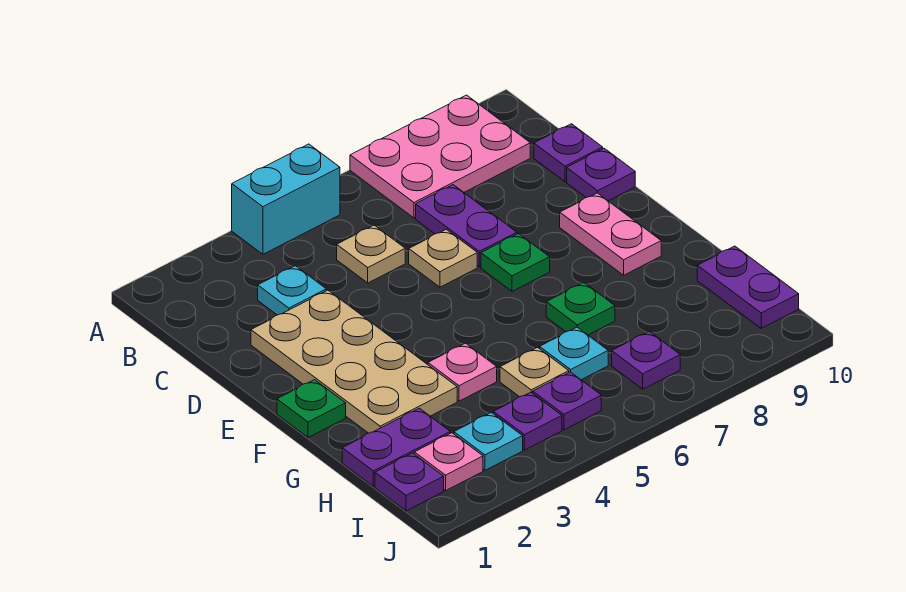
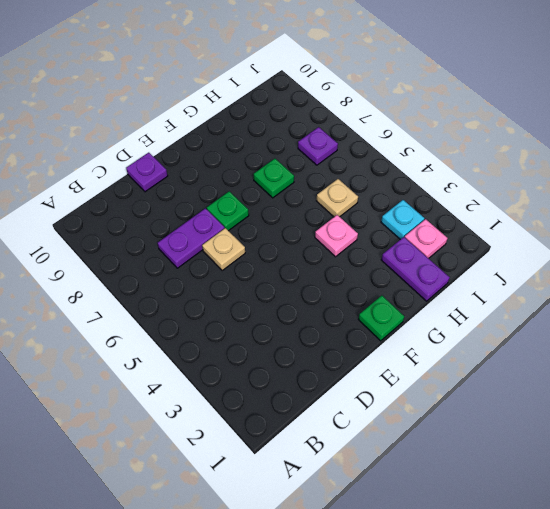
none -> cyan 1x2 brick [232,144,340,254]
none -> pink 2x3 plate [350,95,530,218]
none -> cyan 1x1 plate [258,266,326,315]

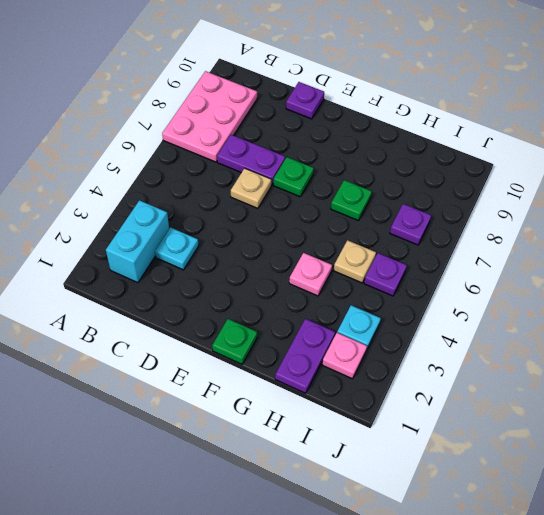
cyan 1x2 brick [106,200,169,283] -> cyan 1x2 brick moved to [232,144,340,254]
none -> tan 1x1 plate [337,225,405,283]
none -> purple 1x1 plate [534,124,603,182]
none -> tan 2x4 plate [251,290,457,433]

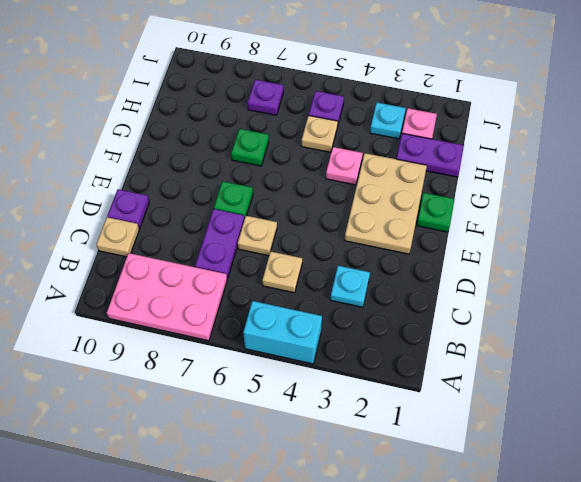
tan 1x1 plate [96,217,139,257] -> purple 1x1 plate [534,124,603,182]
tan 2x3 plate [344,153,427,254] -> tan 2x4 plate [251,290,457,433]
none -> pink 1x2 plate [560,193,661,275]
none -> cyan 1x1 plate [540,327,608,380]
none -> purple 1x2 plate [697,246,799,328]

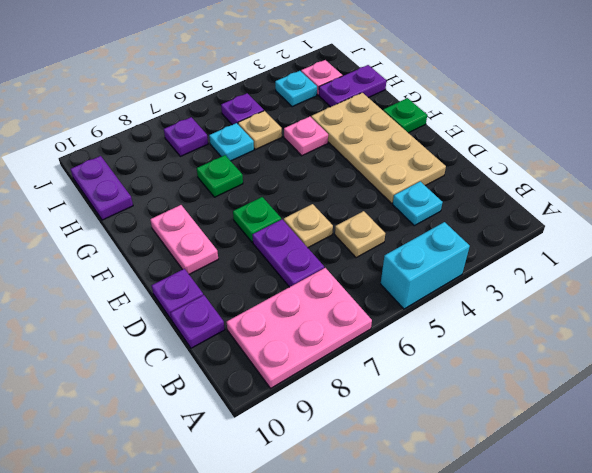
none -> purple 1x1 plate [375,453,444,511]
none -> purple 1x1 plate [493,392,562,450]

